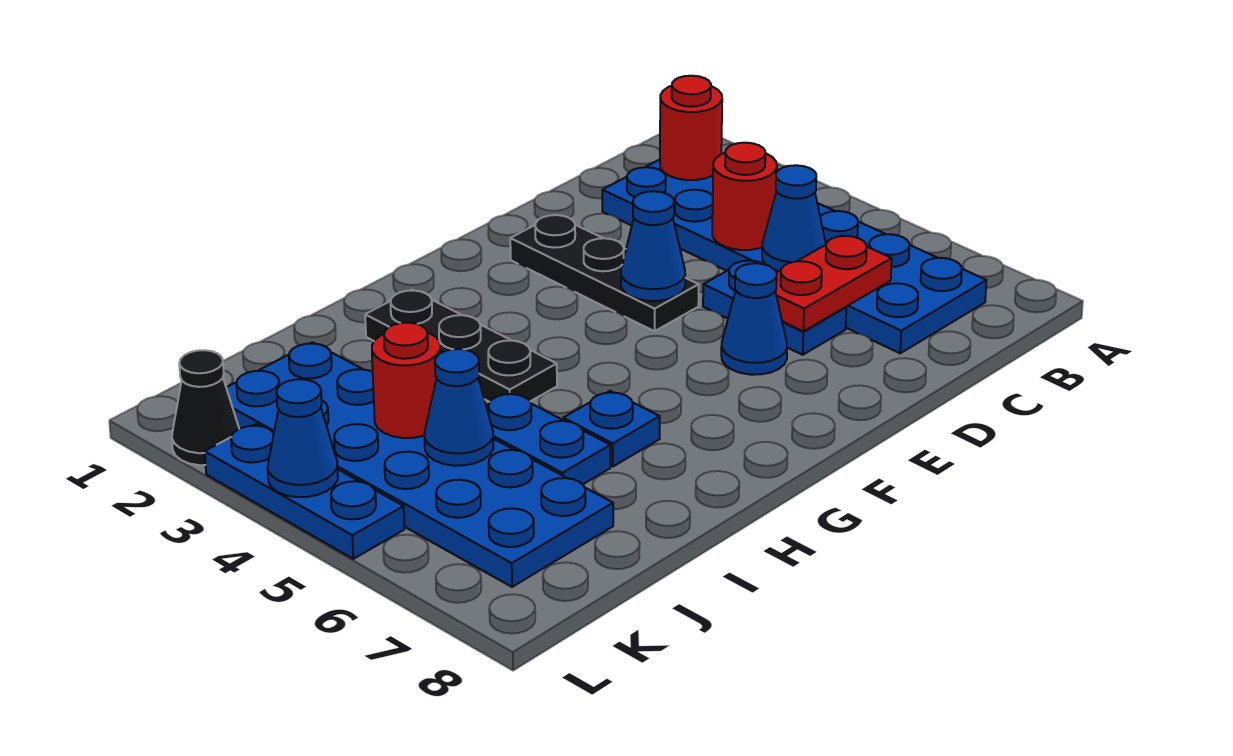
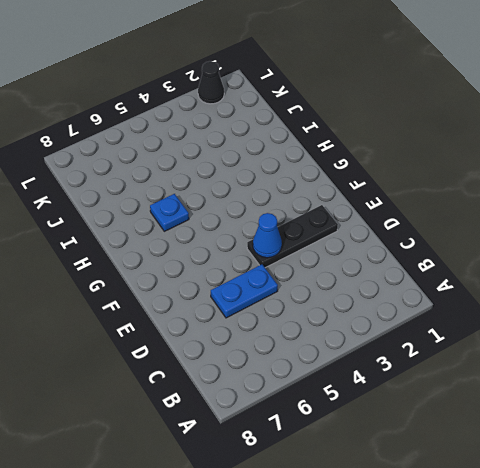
none -> blue 2x6 plate [602,159,986,353]
none -> blue 1x1 cone [721,263,787,375]
none -> black 1x3 plate [365,290,557,402]

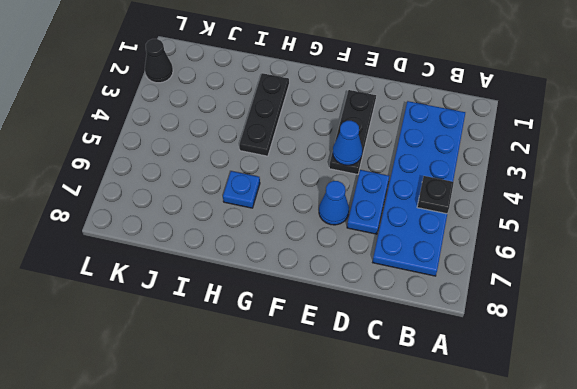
black 1x1 plate [417,176,454,214] -> none
none -> blue 1x2 plate [486,393,610,484]
none -> blue 2x6 plate [226,342,613,587]
none -> blue 1x3 plate [205,424,404,559]

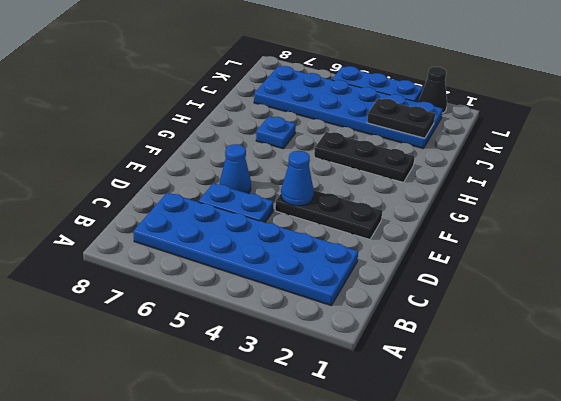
black 1x2 plate [367,99,435,138] -> none
none -> blue 1x2 plate [486,393,610,484]
none -> red 1x1 round brick [660,76,722,180]
none -> red 1x1 round brick [712,143,777,250]

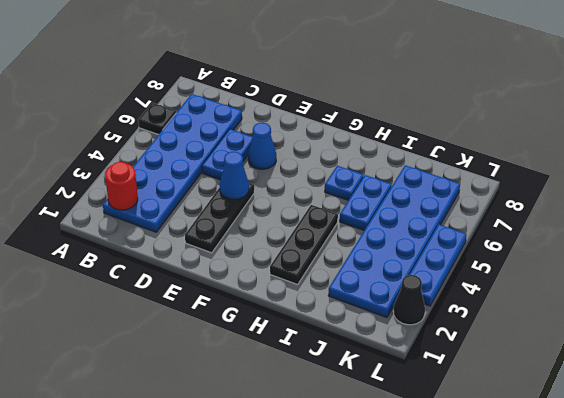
black 1x1 plate [138,103,176,135] -> none
none -> red 1x1 round brick [712,143,777,250]
none -> blue 1x1 cone [762,165,826,271]
none -> red 1x2 plate [775,236,892,331]

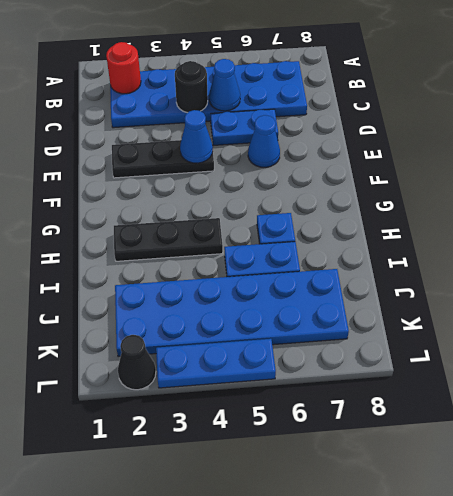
black 1x1 round brick [175,61,208,113] -> red 1x1 round brick [712,143,777,250]
none -> red 1x2 plate [775,236,892,331]
none -> red 1x1 round brick [372,323,441,438]
none -> blue 1x1 cone [425,349,493,466]

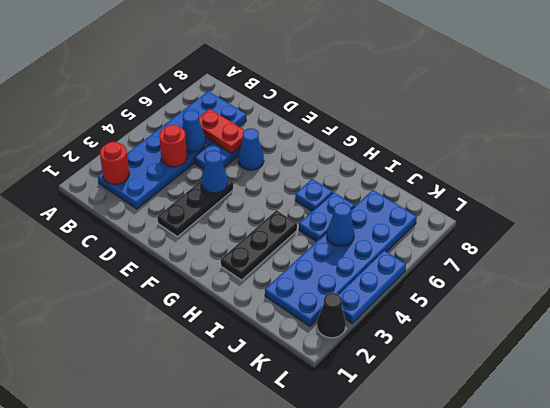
none -> red 1x1 round brick [372,323,441,438]
none -> blue 1x1 cone [268,379,338,497]

